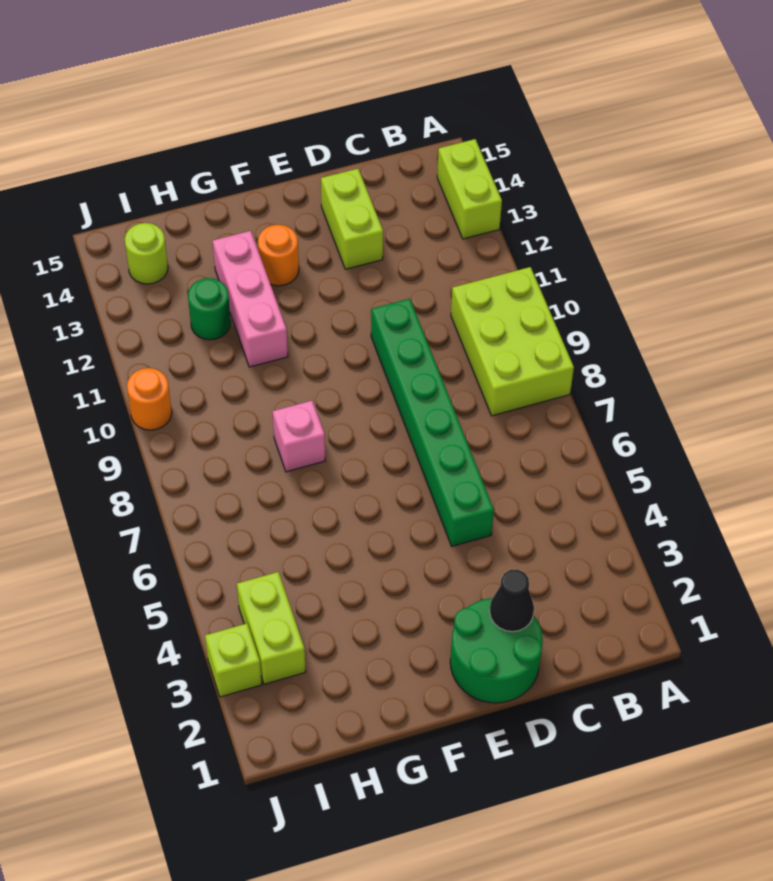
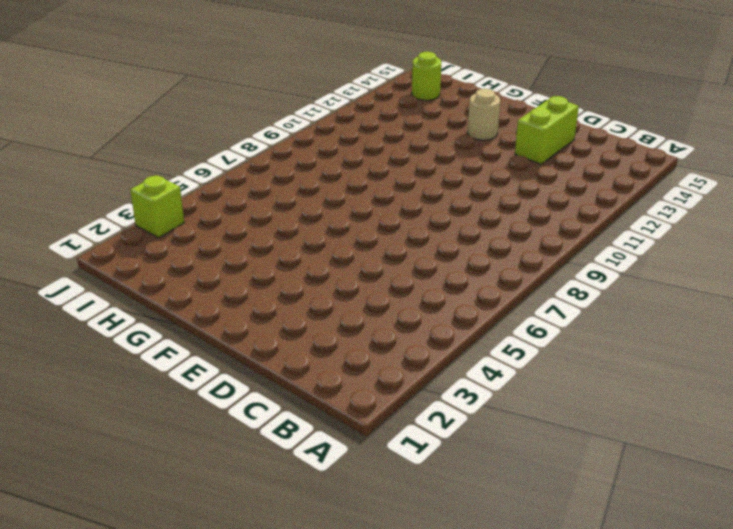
tan 1x1 round brick [468,89,500,140] -> orange 1x1 round brick [258,225,299,286]
none -> lime 2x3 brick [451,267,574,416]
none -> lime 1x2 brick [437,139,502,239]
none -> green 2x2 round brick [450,598,543,703]

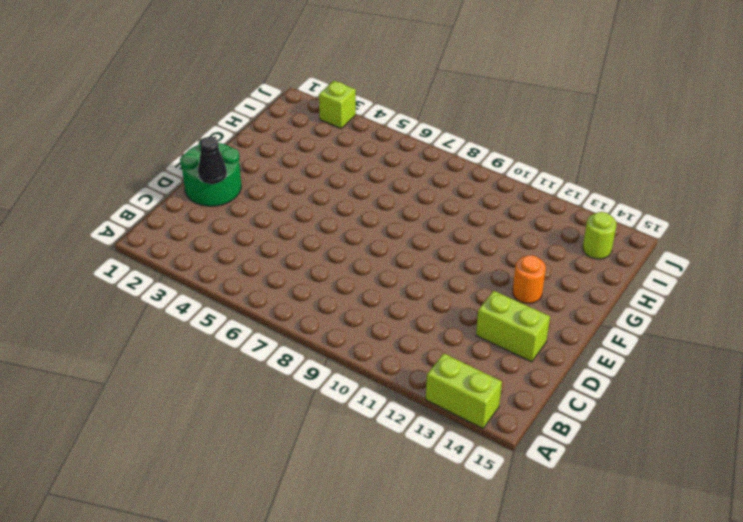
none -> lime 2x3 brick [451,267,574,416]
none -> green 1x6 brick [371,299,494,546]
none -> pink 1x1 brick [273,401,325,472]

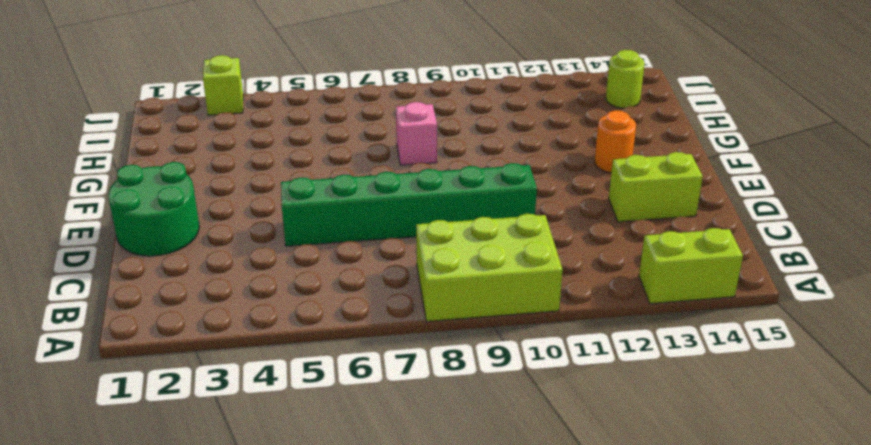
none -> pink 1x3 brick [213,231,288,367]
none -> green 1x1 round brick [188,278,231,340]
none -> lime 1x2 brick [237,572,306,684]

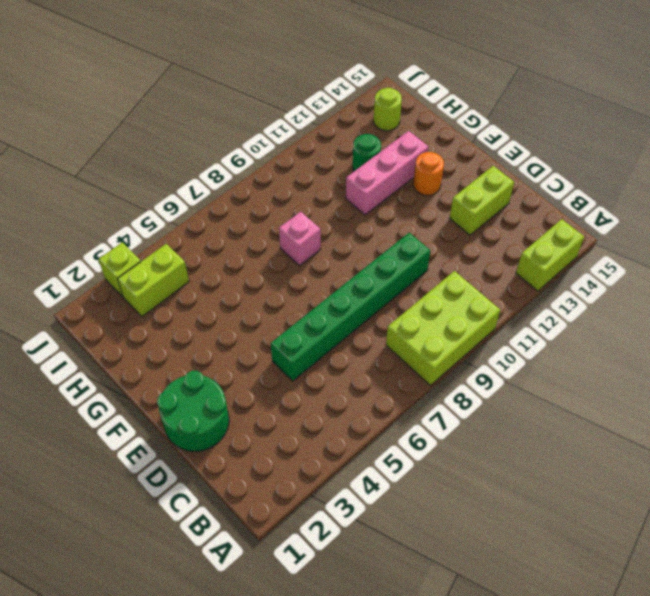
none -> orange 1x1 round brick [127,368,172,430]
none -> black 1x1 cone [490,570,534,632]

